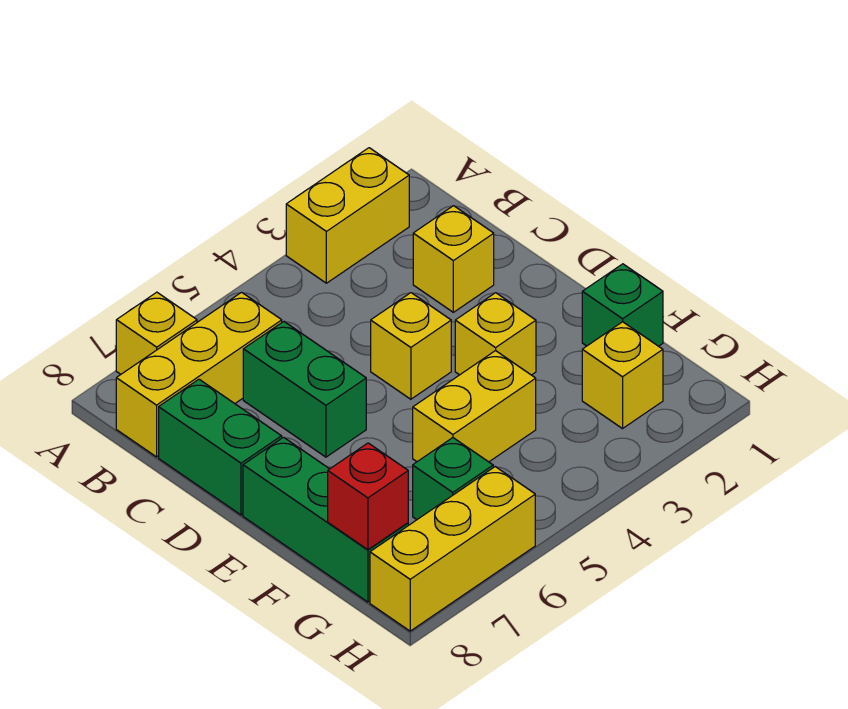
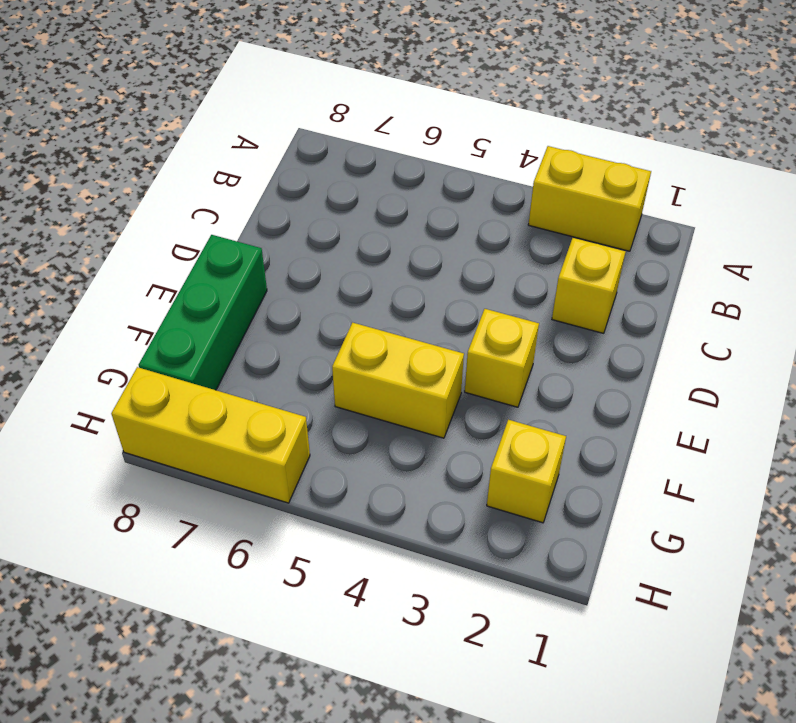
none -> yellow 1x1 brick [116,292,197,374]
none -> yellow 1x3 brick [116,292,282,457]
none -> green 1x2 brick [243,322,366,457]

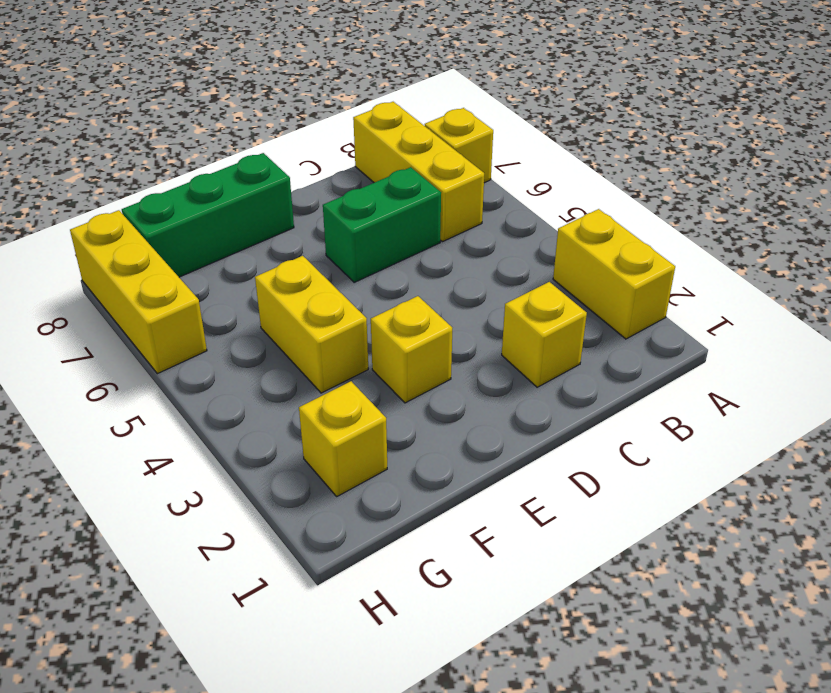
none -> green 1x2 brick [159,379,282,515]
none -> yellow 1x1 brick [371,293,451,399]
none -> green 1x1 brick [582,264,663,346]

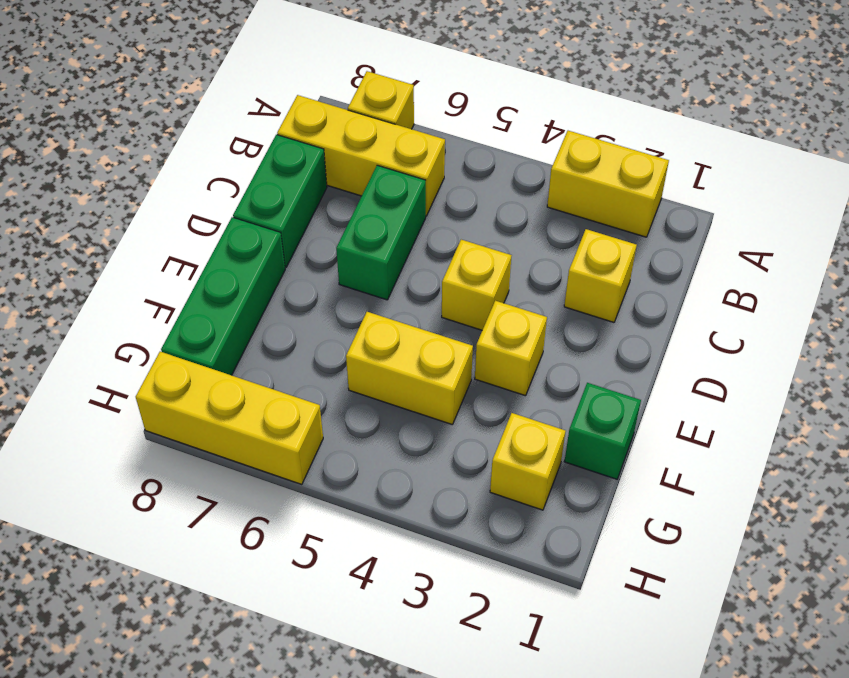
none -> green 1x1 brick [413,438,493,520]
none -> red 1x1 brick [328,443,408,550]

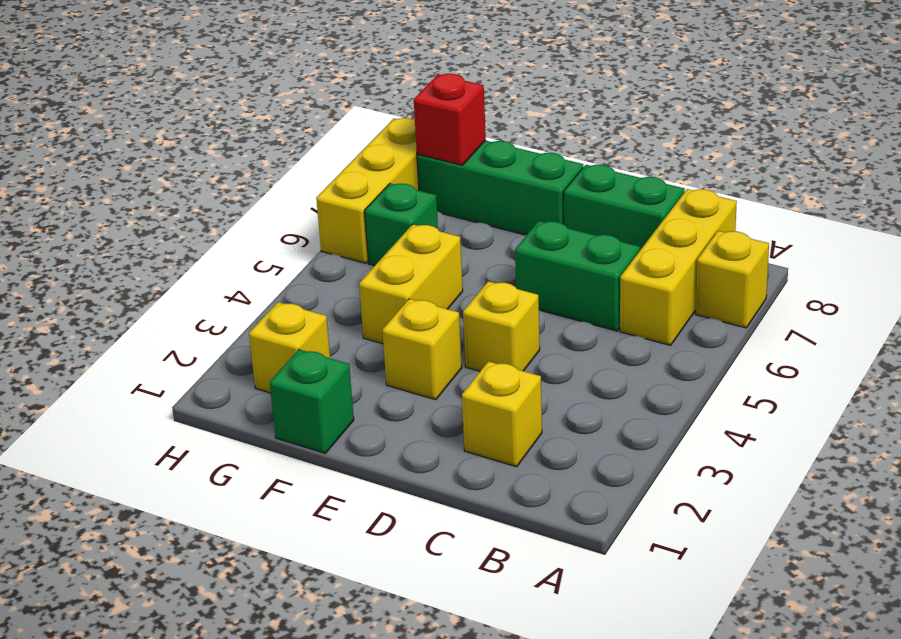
none -> yellow 1x2 brick [286,148,409,283]

